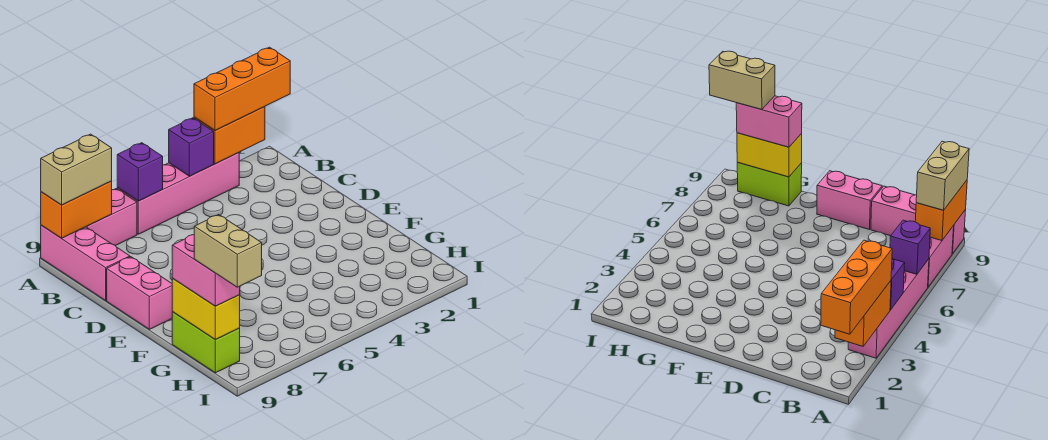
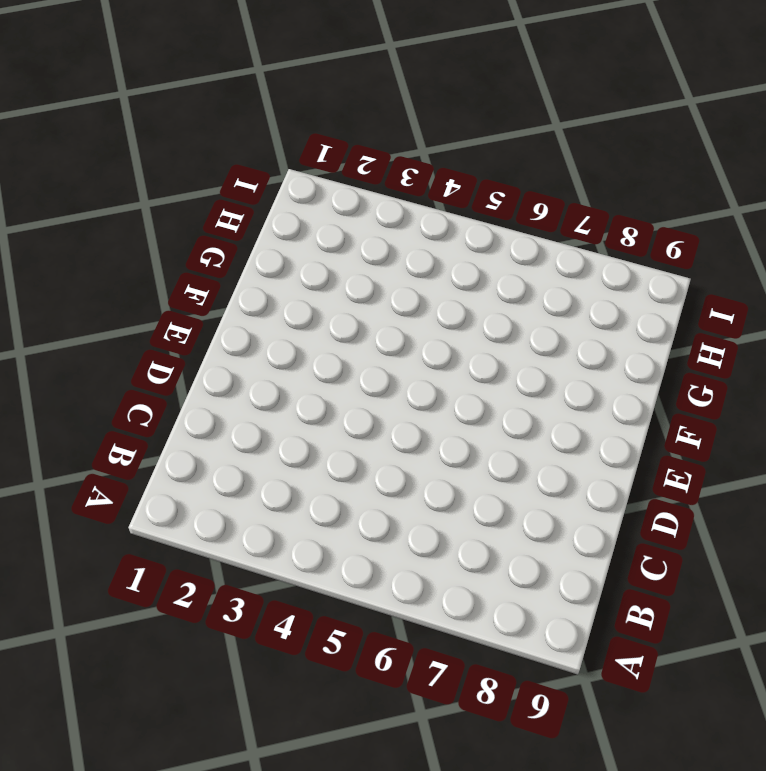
none -> pink 1x4 brick [117,153,239,234]
none -> pink 1x2 brick [86,189,137,246]
none -> pink 1x3 brick [41,225,130,300]

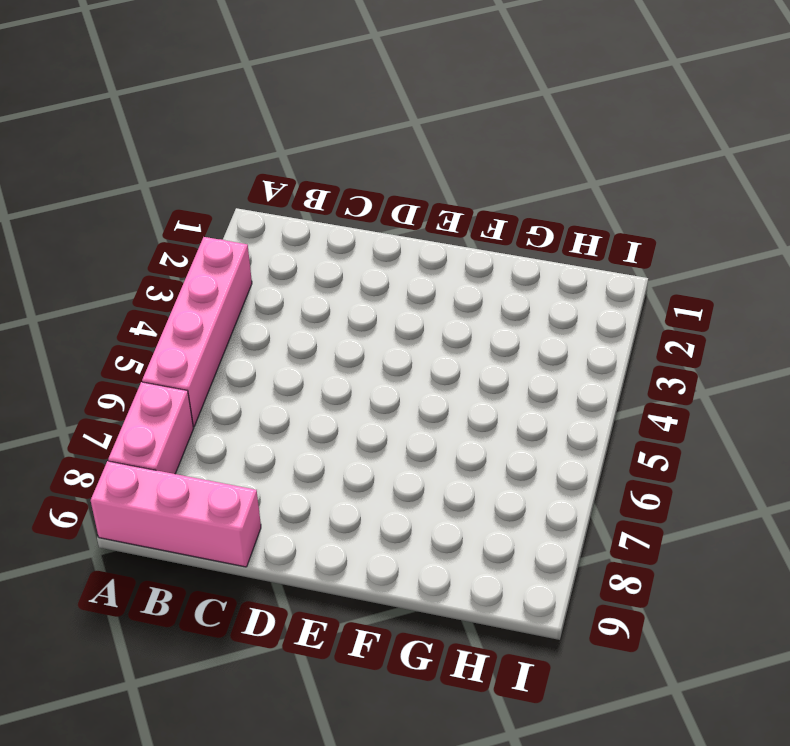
none -> pink 1x2 brick [107,257,173,329]
none -> lime 1x2 brick [172,312,240,373]
none -> orange 1x2 brick [194,107,265,164]

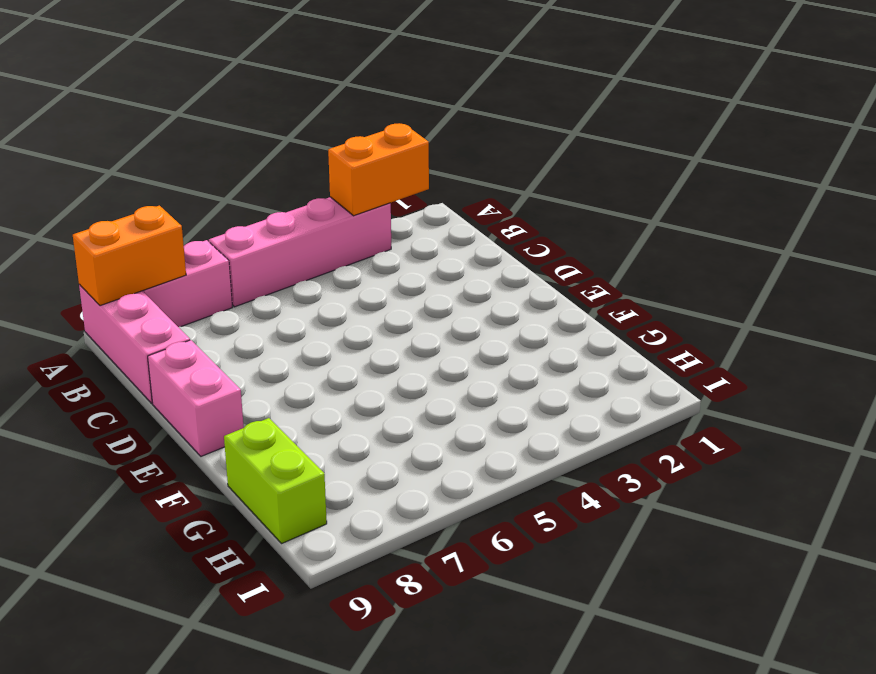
none -> purple 1x1 brick [169,118,214,176]
none -> purple 1x1 brick [117,143,163,201]
none -> yellow 1x2 brick [172,279,240,340]

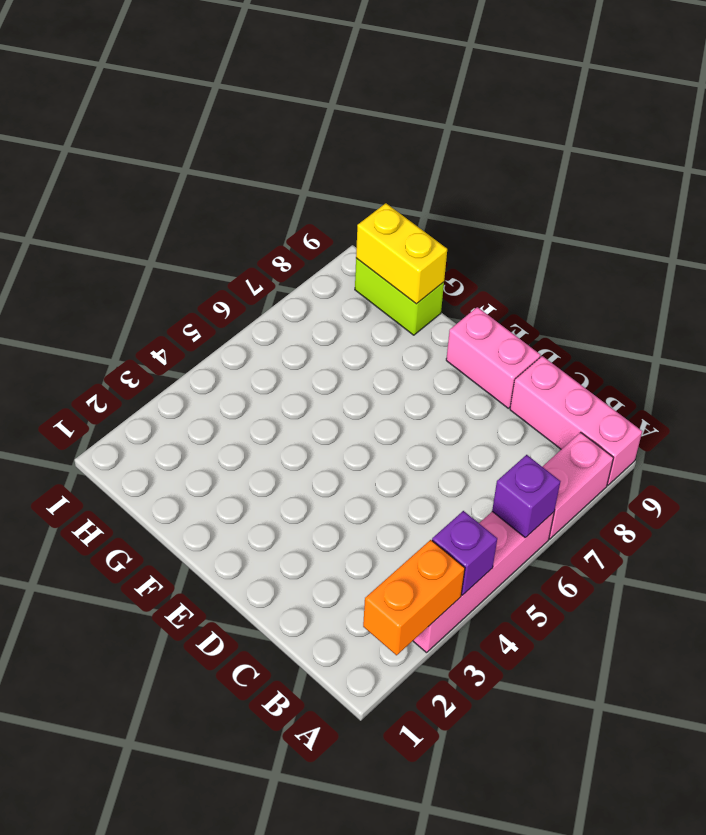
none -> orange 1x2 brick [41,181,112,238]
none -> orange 1x3 brick [194,47,290,131]
none -> tan 1x2 brick [41,134,112,205]

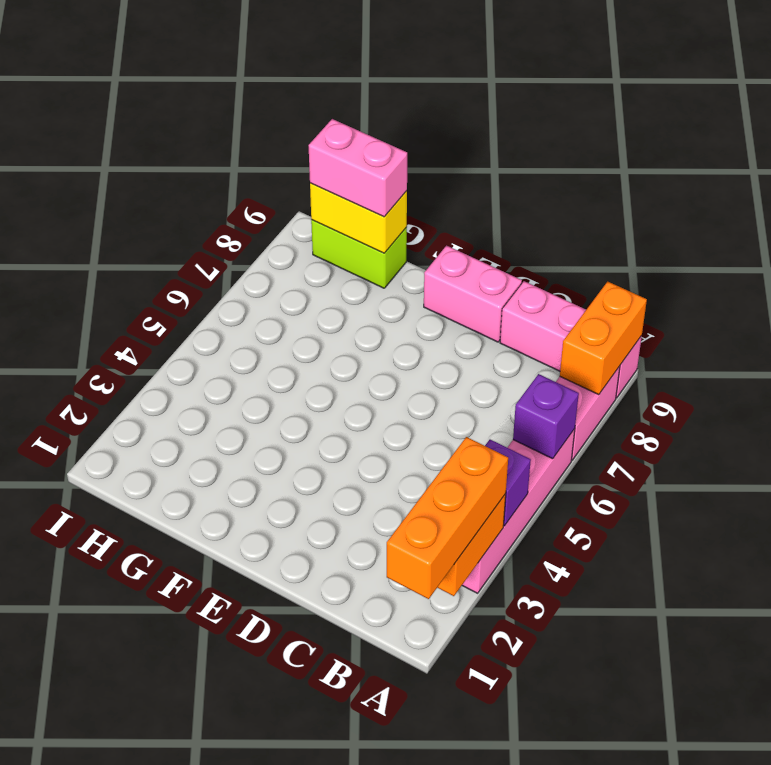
none -> tan 1x2 brick [41,134,112,205]
none -> tan 1x2 brick [194,215,262,287]

